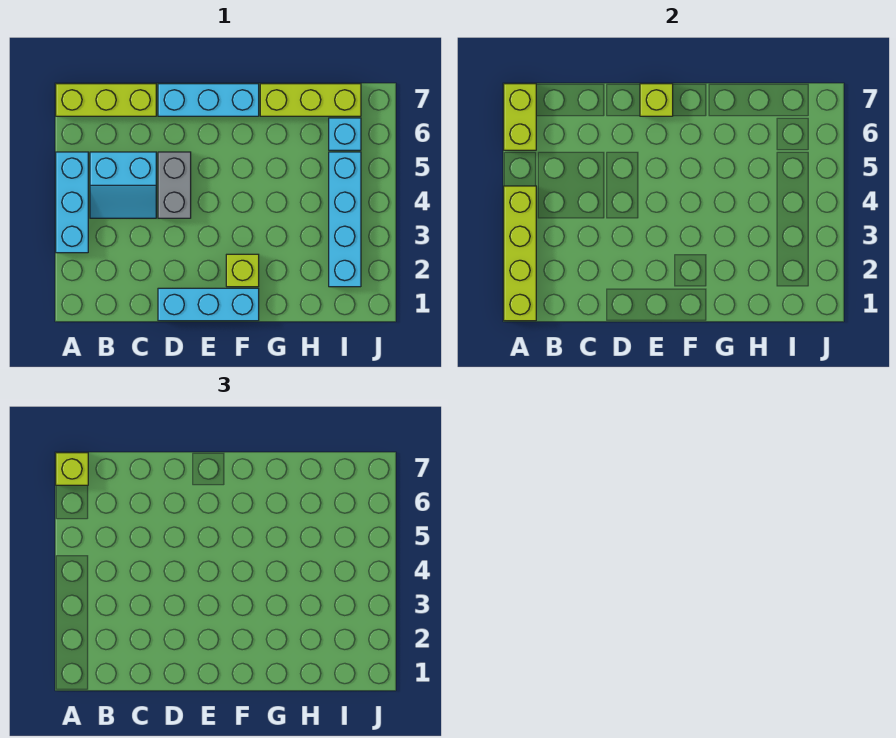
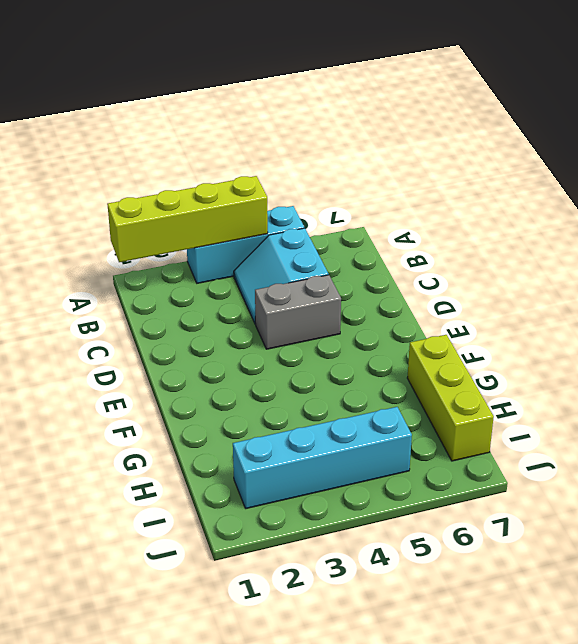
none -> lime 1x3 brick [56,84,156,116]
none -> cyan 1x3 brick [158,288,259,321]
none -> cyan 1x3 brick [158,84,259,116]

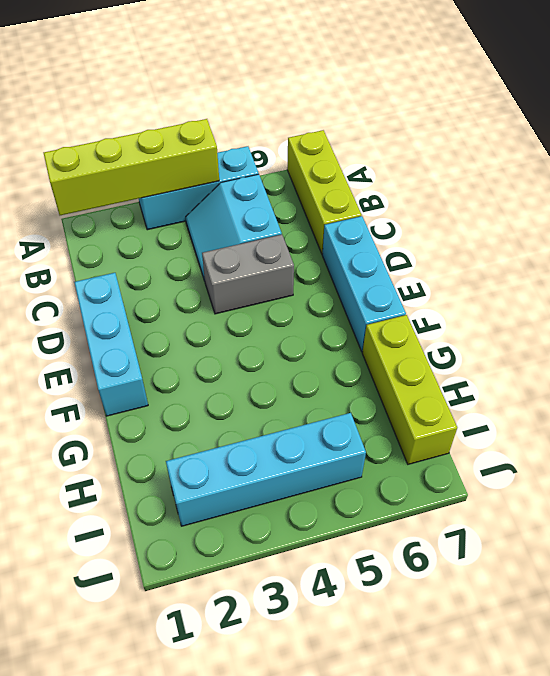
none -> lime 1x1 brick [226,254,259,287]
none -> cyan 1x1 brick [329,118,361,150]
none -> lime 1x2 brick [504,84,536,150]

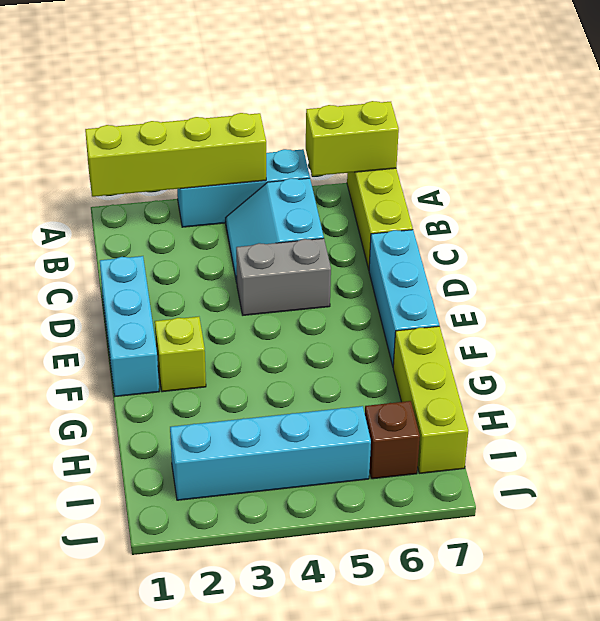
brown 1x1 brick [365,401,420,479] -> cyan 1x1 brick [329,118,361,150]
none -> lime 1x1 brick [640,84,673,116]
none -> lime 1x1 brick [56,453,88,485]

